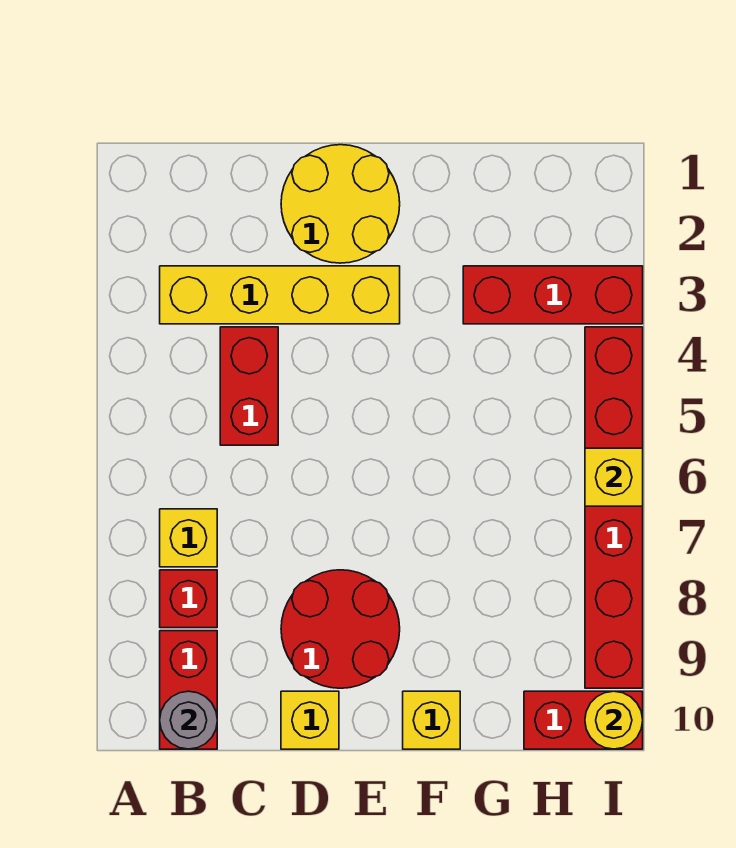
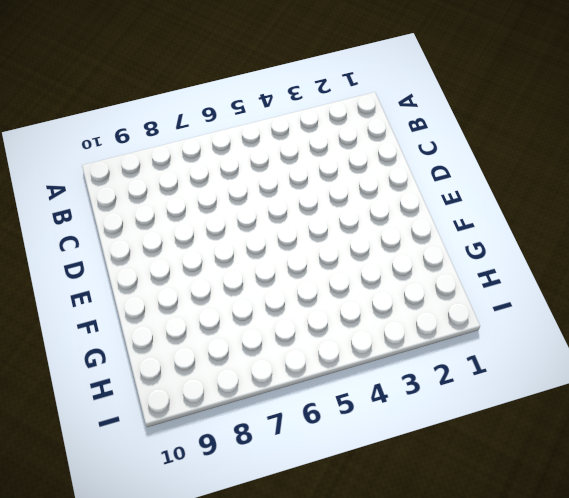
none -> yellow 1x4 brick [160,266,400,324]
none -> yellow 1x1 brick [160,509,217,567]
none -> red 1x1 brick [160,570,217,628]

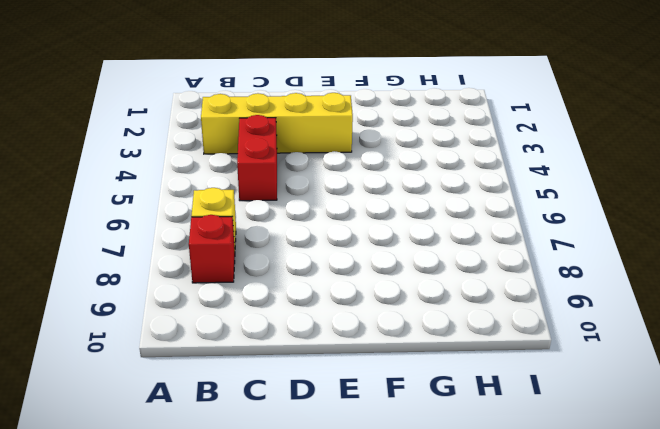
none -> red 1x2 brick [160,631,217,749]
none -> yellow 2x2 round brick [281,145,400,263]
none -> red 2x2 round brick [281,570,400,688]

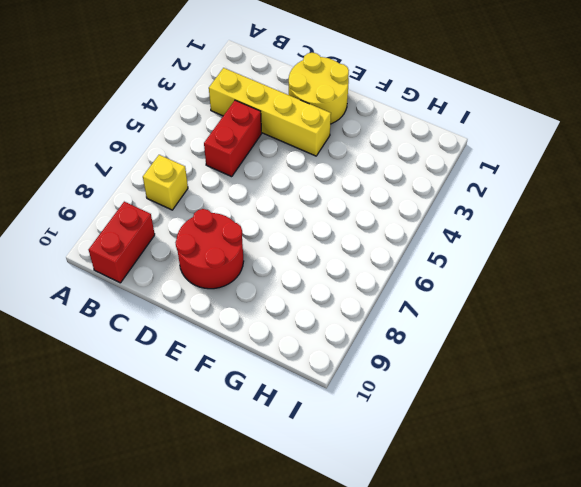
none -> red 1x1 brick [160,570,217,628]
none -> yellow 1x1 brick [281,691,339,749]
none -> yellow 1x1 brick [403,691,460,749]

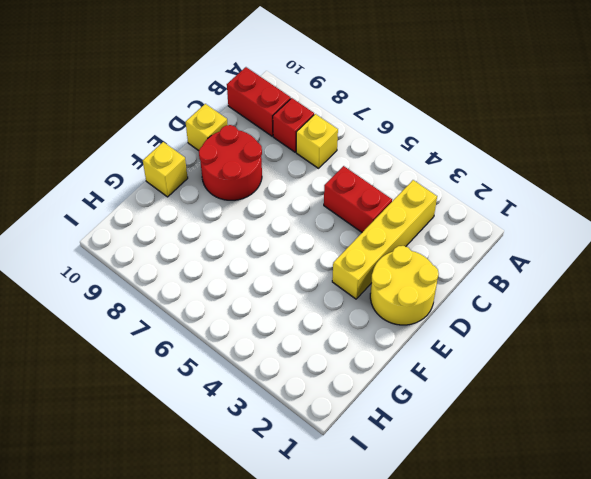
none -> red 1x3 brick [463,266,643,324]
none -> red 1x2 brick [524,691,643,749]
none -> red 1x6 brick [585,327,643,688]

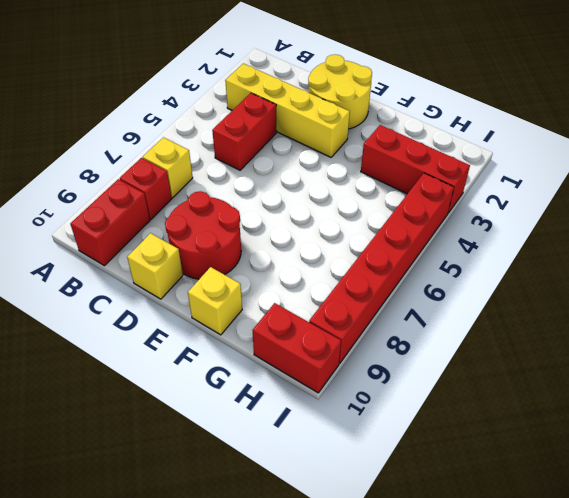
none -> grey 1x1 round brick [160,691,217,749]
none -> yellow 1x1 brick [585,448,643,506]
none -> yellow 1x1 round brick [585,691,643,749]

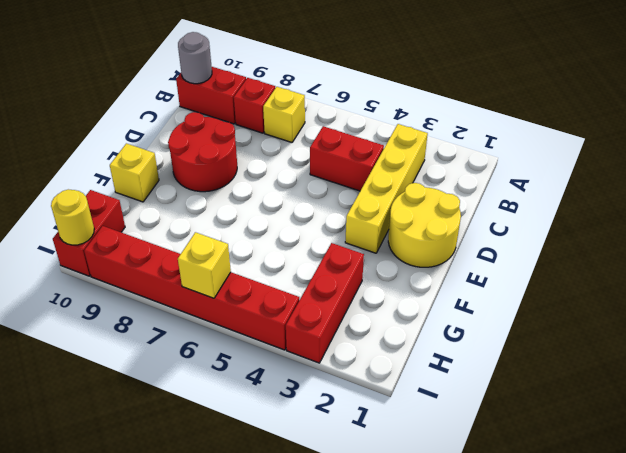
none -> yellow 1x1 brick [281,691,339,749]

